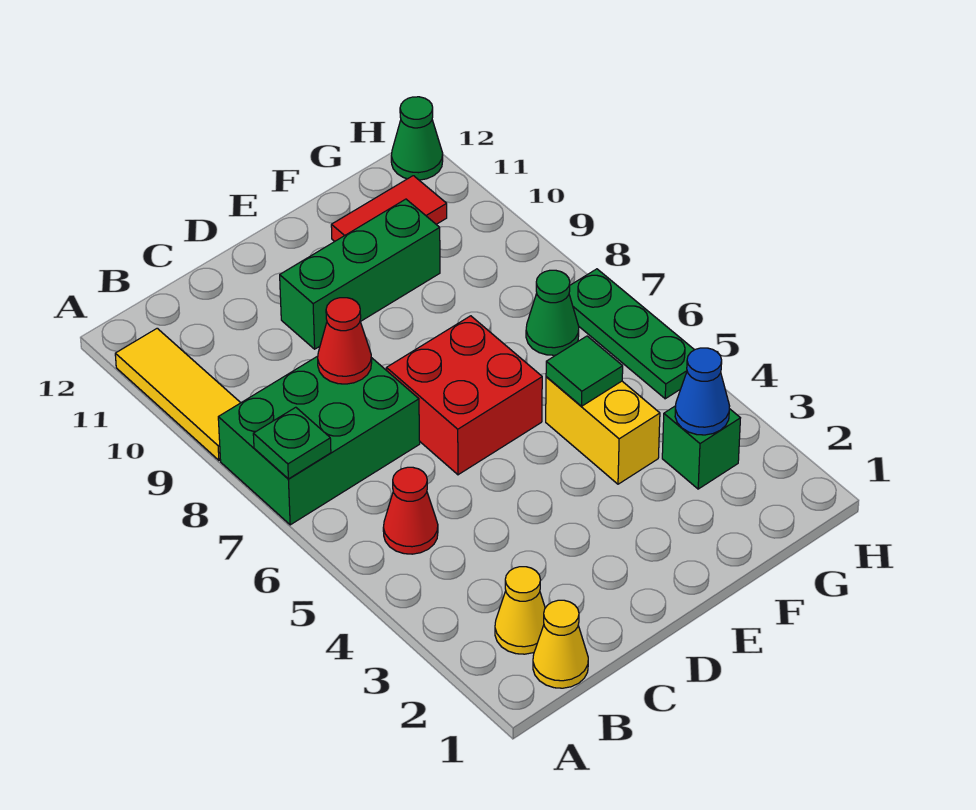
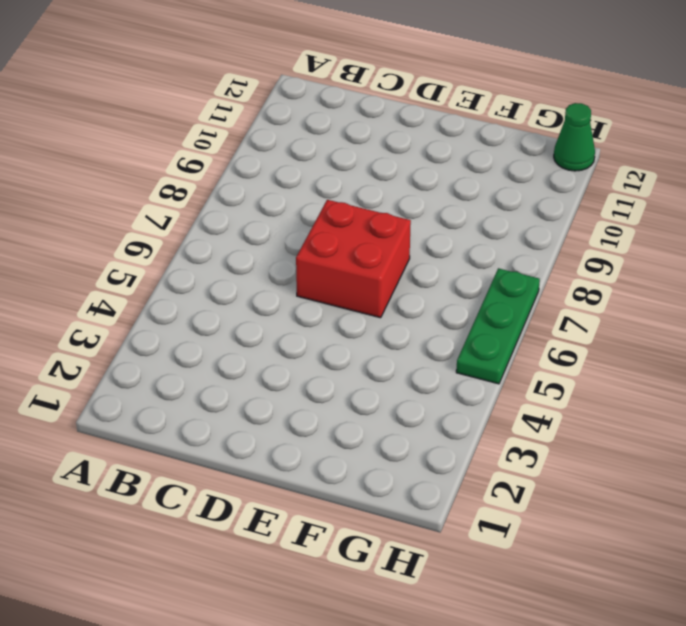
none -> green 2x3 brick [218,356,420,525]
none -> yellow 1x3 tile [115,328,240,460]
none -> yellow 1x1 cone [533,600,588,688]

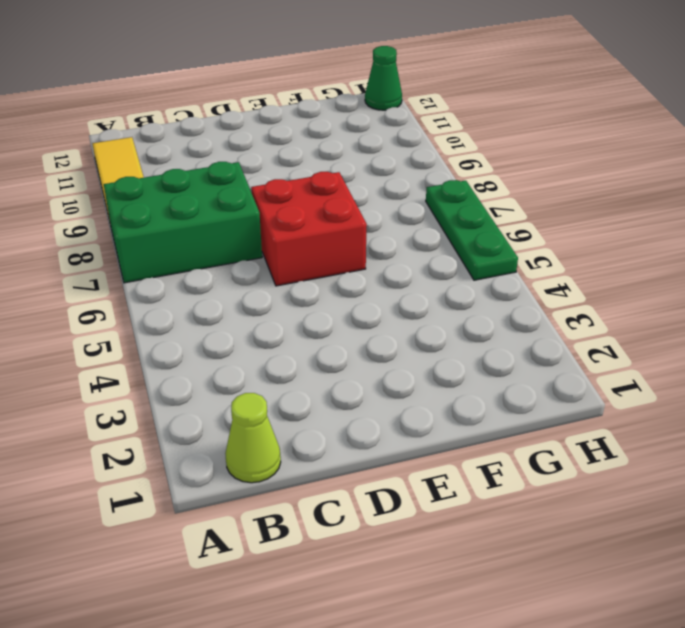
lime 1x1 cone [225,393,281,483] -> yellow 1x1 cone [533,600,588,688]
none -> yellow 1x1 cone [495,567,545,654]
none -> red 1x1 cone [383,467,438,554]
none -> green 1x3 brick [280,199,440,349]

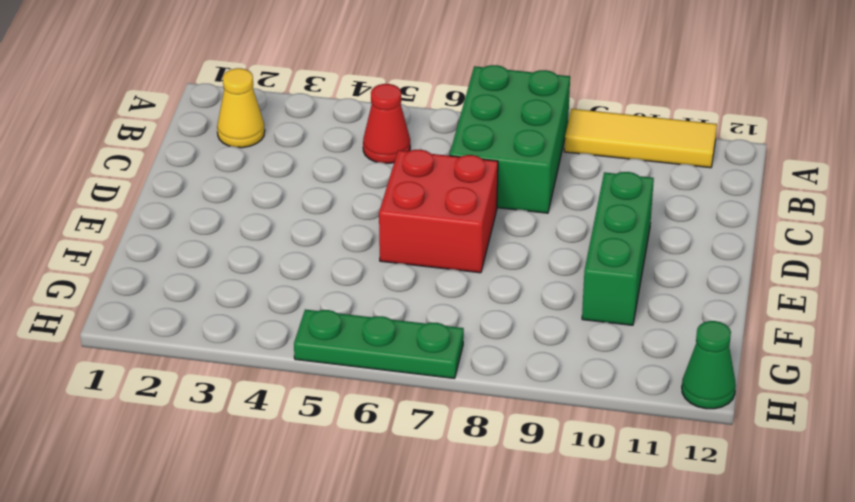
none -> yellow 1x1 cone [533,600,588,688]
none -> yellow 1x2 brick [546,377,660,484]
none -> red 1x2 tile [331,176,447,241]

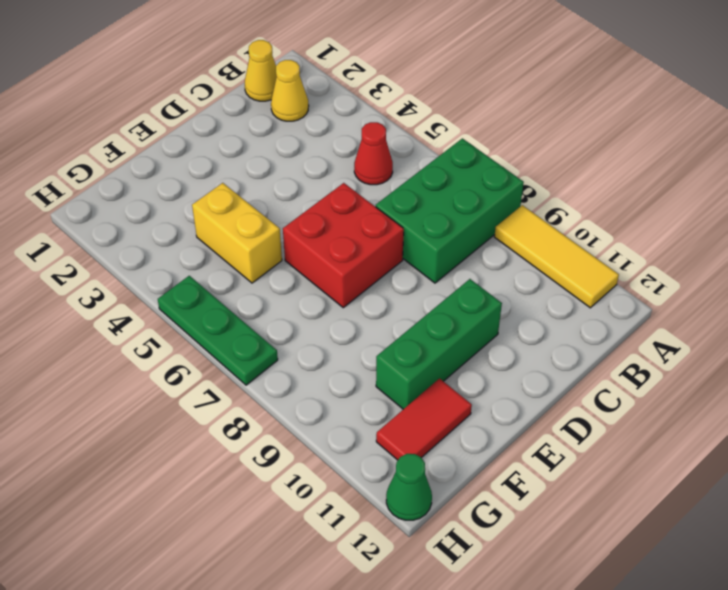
none -> green 1x1 brick [662,406,740,489]
none -> green 1x1 cone [526,270,579,355]
none -> green 1x1 plate [253,407,331,479]

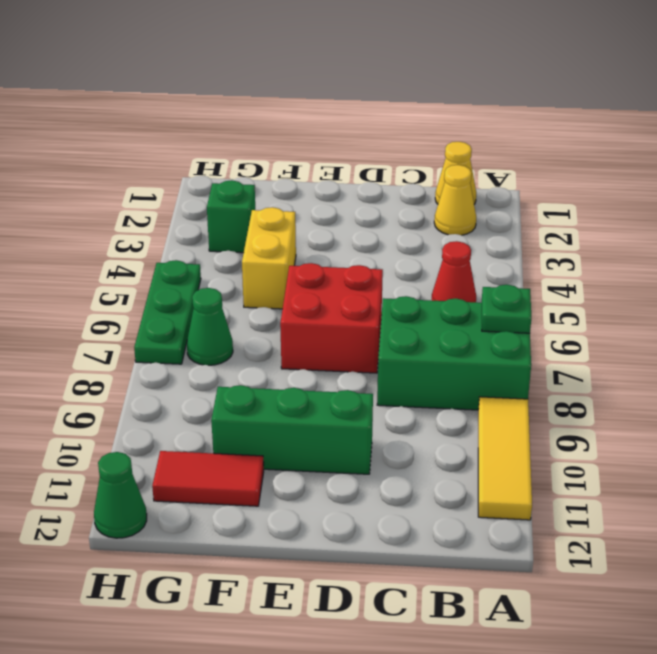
none -> red 1x1 cone [318,298,372,384]
none -> green 1x1 tile [546,336,623,406]
none -> blue 1x1 cone [675,348,729,435]

